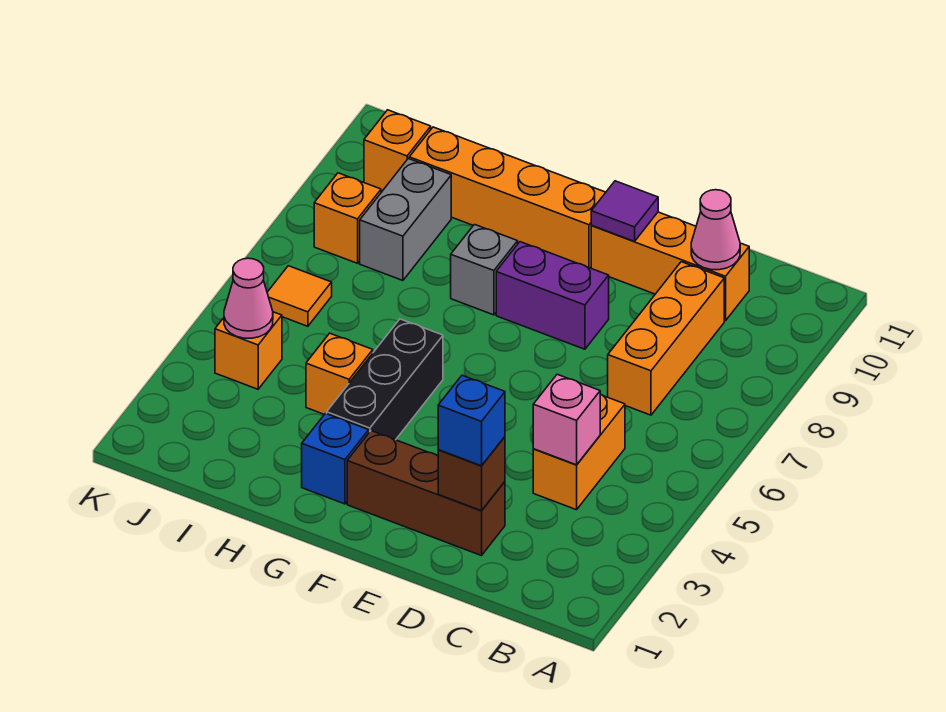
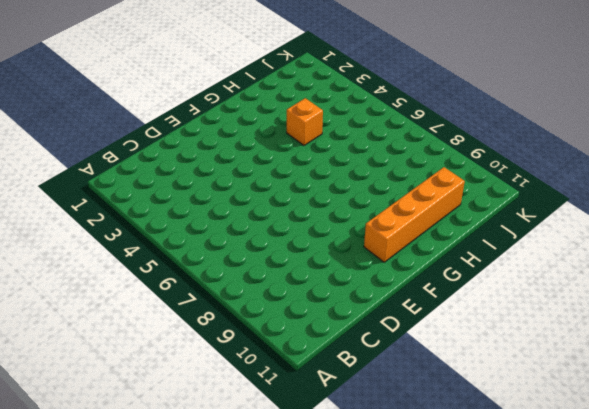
none -> orange 1x2 brick [533,394,625,510]
none -> orange 1x3 brick [608,262,724,415]
none -> orange 1x3 brick [591,212,749,321]

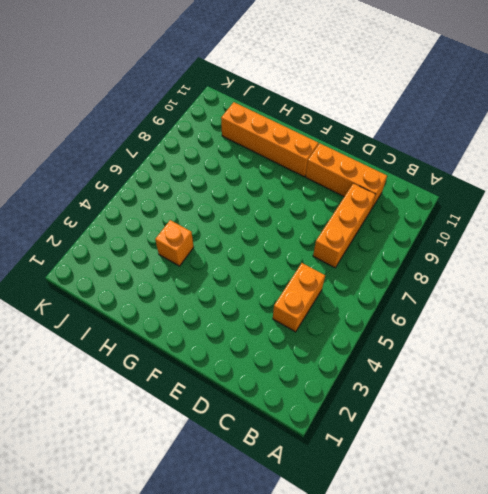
none -> brown 1x3 brick [347,431,505,556]
none -> purple 1x2 brick [496,242,609,349]
none -> blue 1x1 brick [302,414,369,504]

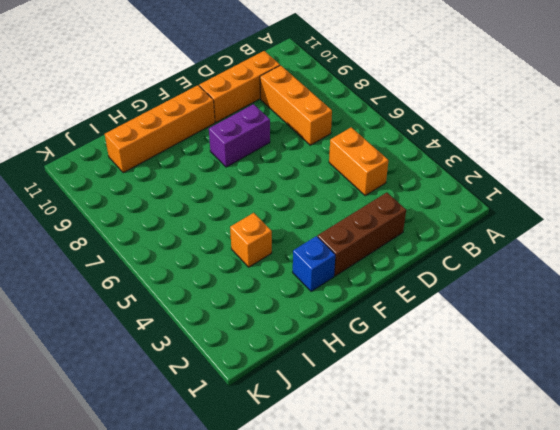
none -> black 1x3 brick [327,319,443,440]
none -> grey 1x1 brick [451,225,518,315]
none -> grey 1x2 brick [360,159,451,281]

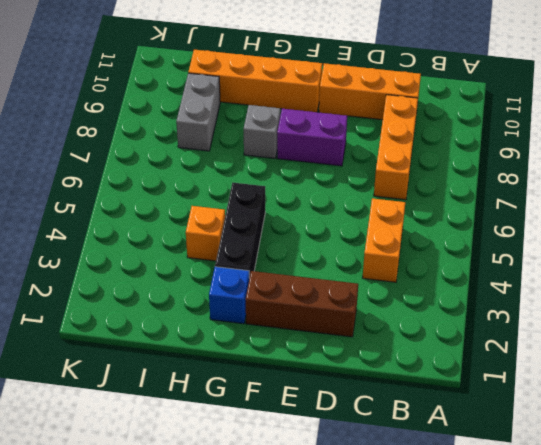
none -> orange 1x1 brick [215,312,282,389]
none -> orange 1x1 tile [267,266,332,326]
none -> orange 1x1 brick [314,173,381,263]

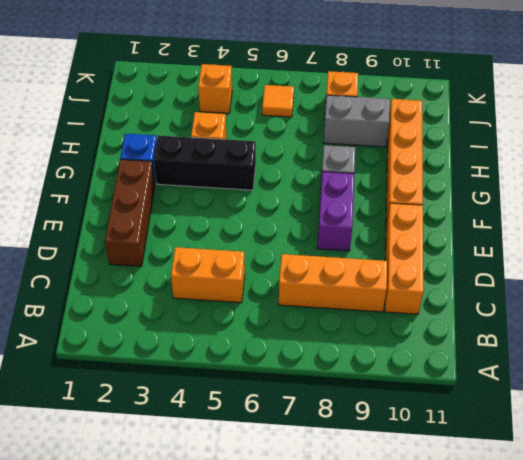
none -> orange 1x1 brick [364,110,431,191]
none -> pink 1x1 brick [533,374,600,465]
none -> pink 1x1 cone [691,190,740,270]

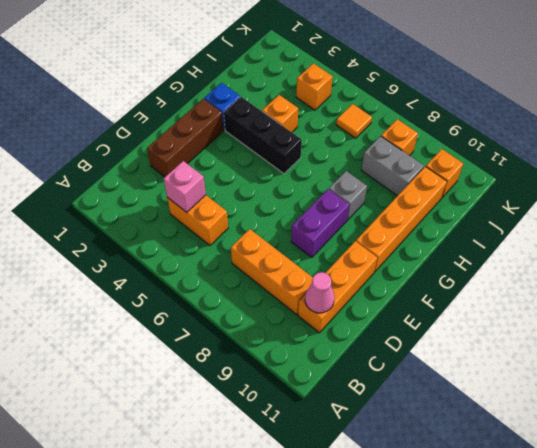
none -> brown 1x1 brick [438,437,505,511]
none -> purple 1x1 tile [591,181,658,241]
none -> pink 1x1 cone [224,258,273,338]

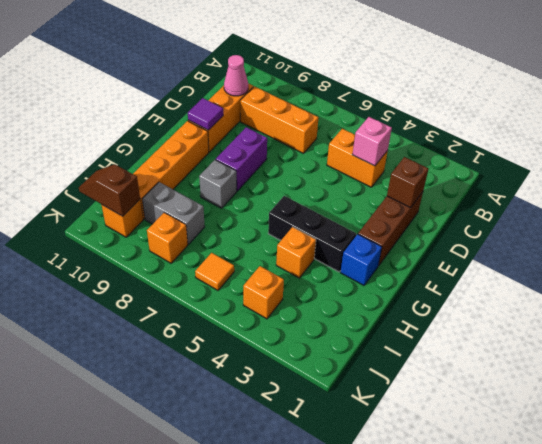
brown 1x2 slope [79,164,140,216] -> none
none -> pink 1x1 cone [224,258,273,338]
none -> blue 1x1 brick [438,375,505,466]

